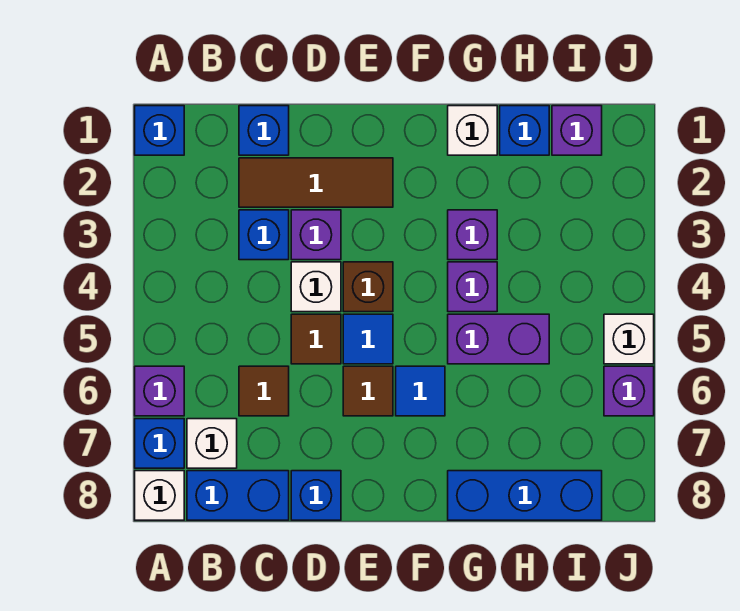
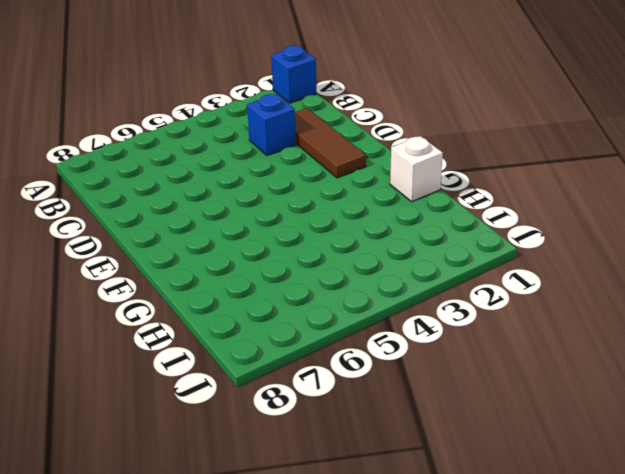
none -> purple 1x1 brick [135,366,184,416]
none -> blue 1x1 brick [135,419,184,468]
none -> white 1x1 brick [135,471,184,520]

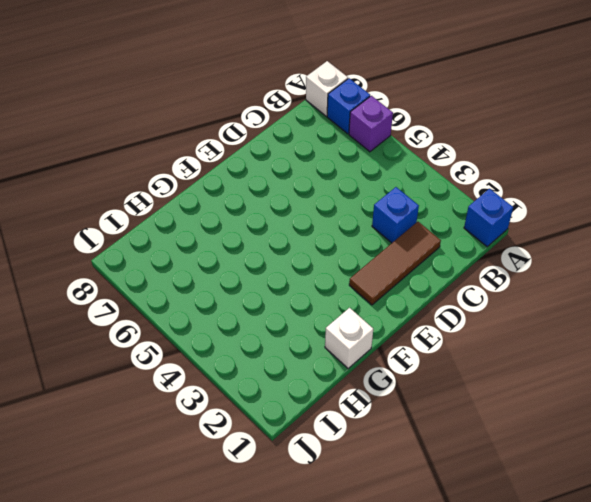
none -> white 1x1 brick [187,419,237,468]
none -> blue 1x2 brick [187,471,289,520]
none -> blue 1x1 brick [239,106,289,155]

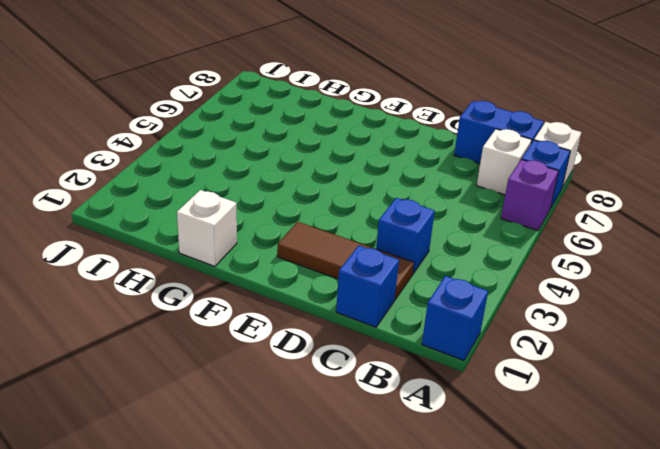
none -> brown 1x1 tile [239,366,289,416]
none -> purple 1x1 brick [291,210,341,260]
none -> white 1x1 brick [291,262,341,312]

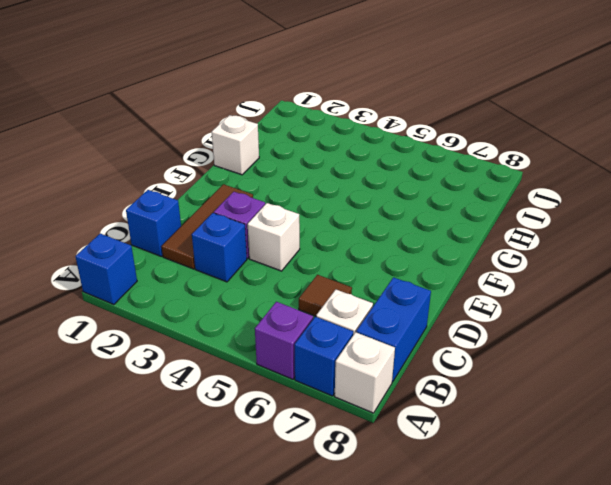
none -> brown 1x1 tile [291,314,341,364]
none -> blue 1x1 brick [291,471,341,520]
none -> brown 1x1 brick [343,262,393,312]

